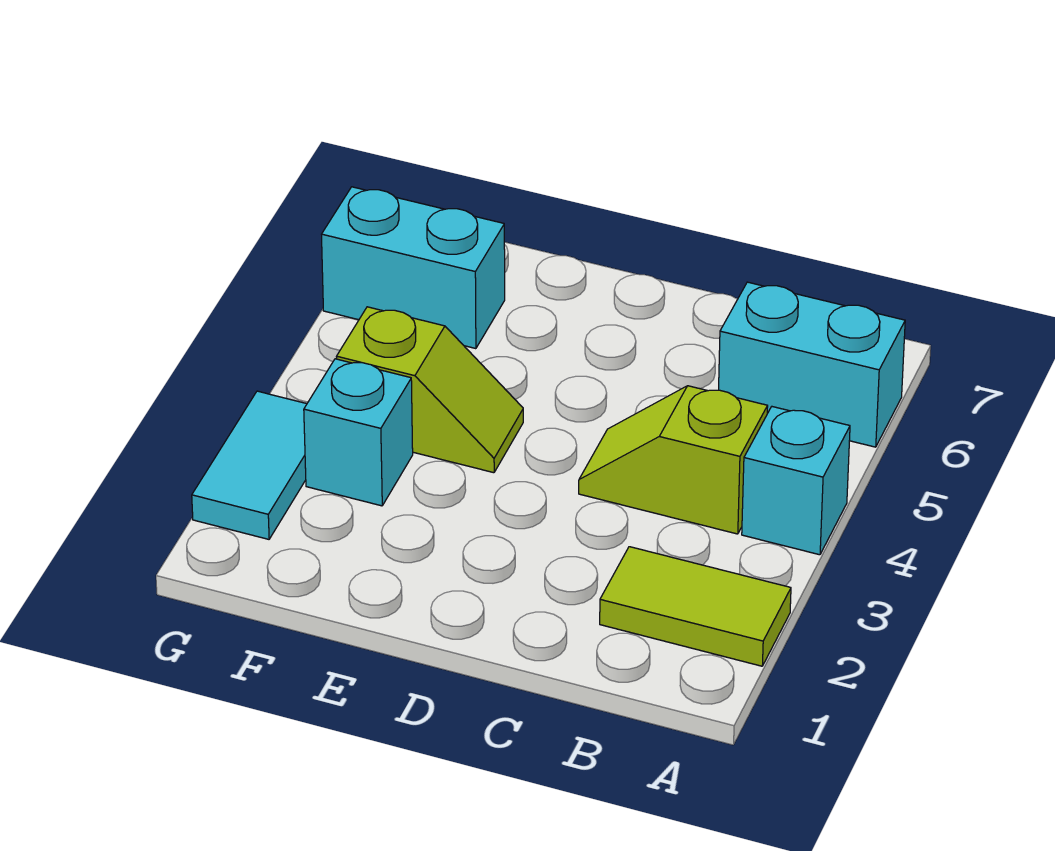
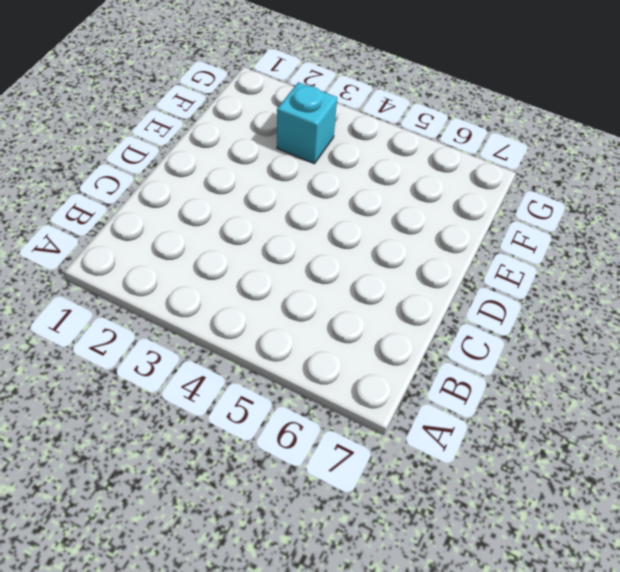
none -> lime 1x2 tile [600,547,791,666]
none -> cyan 1x1 brick [742,407,850,555]

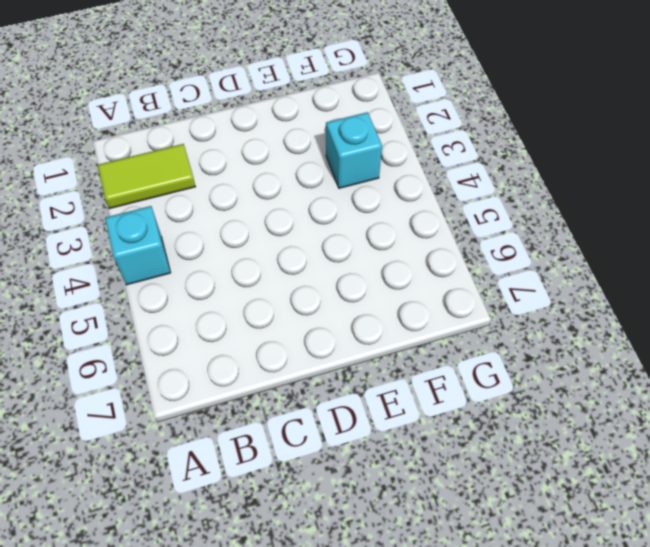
none -> cyan 1x2 brick [719,282,905,447]
none -> lime 1x2 slope [579,386,768,534]

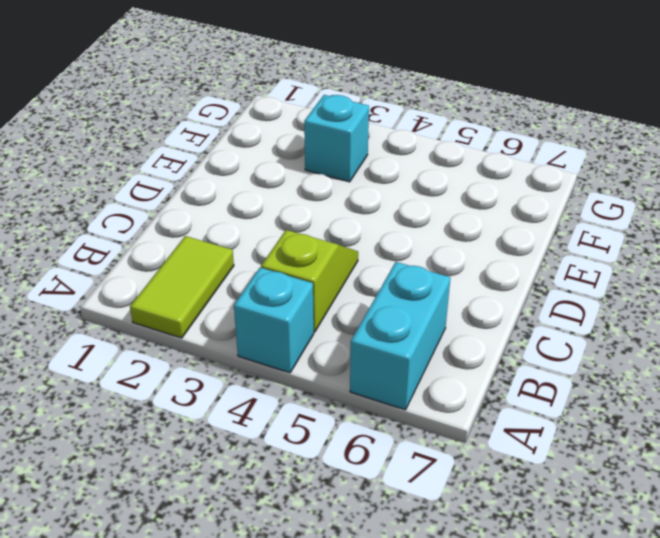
none -> lime 1x2 slope [336,307,523,473]
none -> cyan 1x2 brick [322,187,505,349]

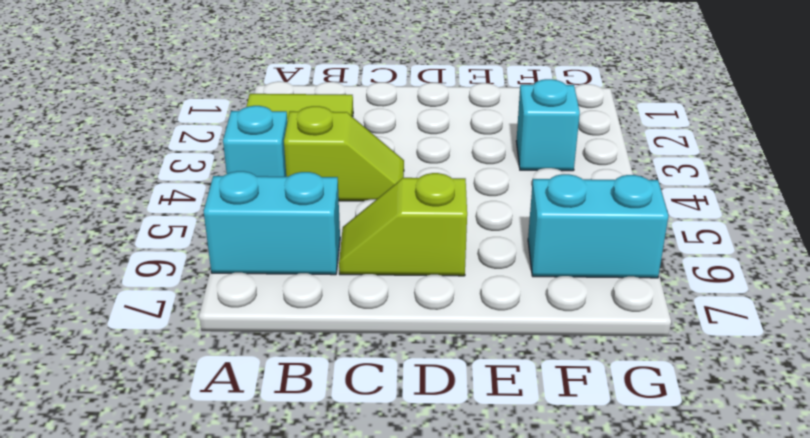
lime 1x2 slope [339,173,467,276] -> lime 1x2 slope moved to [336,307,523,473]
none -> cyan 1x2 tile [192,391,307,539]

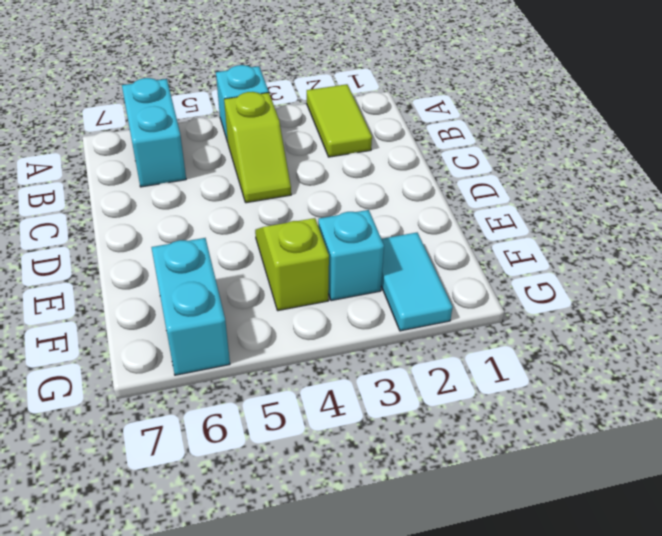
cyan 1x2 tile [381,233,453,331] -> cyan 1x2 tile turned to [192,391,307,539]

